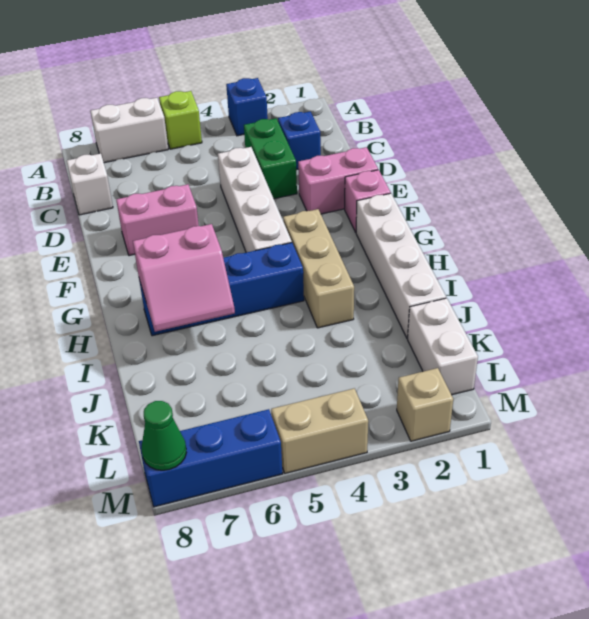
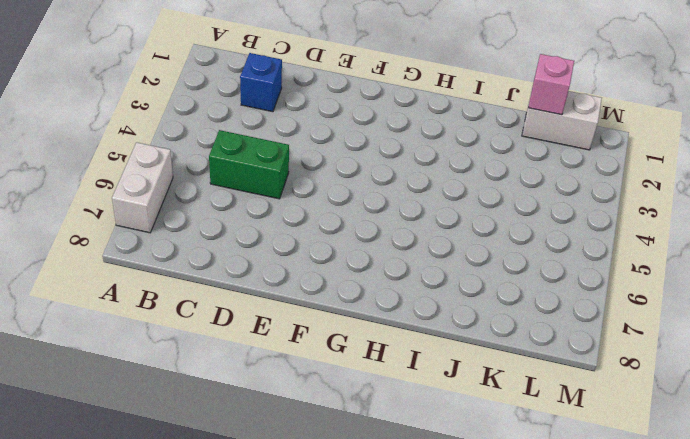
green 1x2 brick [209,130,289,199] -> green 1x2 brick moved to [244,118,297,199]
pink 1x1 brick [528,54,574,115] -> pink 1x1 brick moved to [345,170,391,232]
none -> blue 1x1 brick [226,78,268,136]
none -> lime 1x1 brick [159,91,202,149]
none -> white 1x1 brick [67,153,113,215]

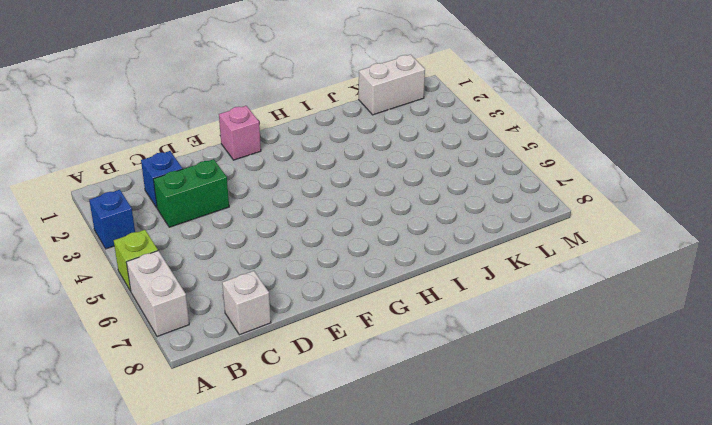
none -> white 1x4 brick [218,147,292,253]
none -> pink 1x2 brick [298,147,378,214]
none -> pink 1x2 brick [116,184,199,256]

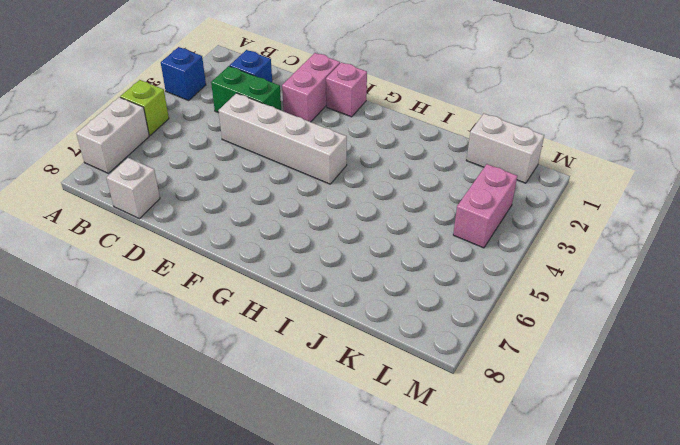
pink 1x2 brick [453,164,517,248] -> pink 1x2 brick moved to [116,184,199,256]
none -> white 1x4 brick [356,193,446,338]
none -> tan 1x3 brick [283,209,354,328]
none -> blue 1x4 brick [139,243,304,336]

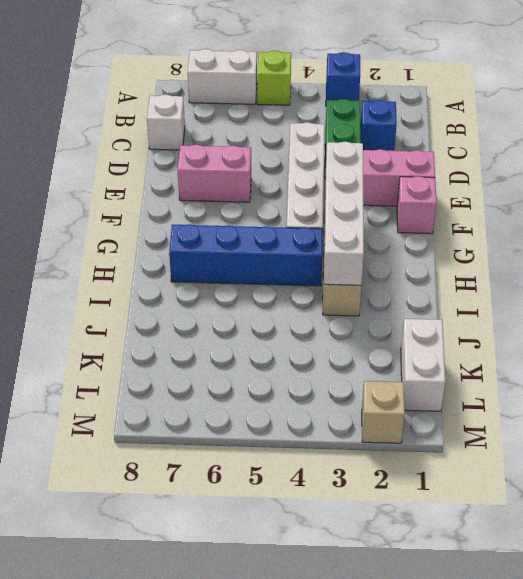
white 1x4 brick [324,142,364,285] -> white 1x4 brick moved to [356,193,446,338]
none -> tan 1x2 brick [271,388,368,473]
none -> blue 1x3 brick [139,409,283,507]
none -> pink 2x2 slope [133,224,235,332]

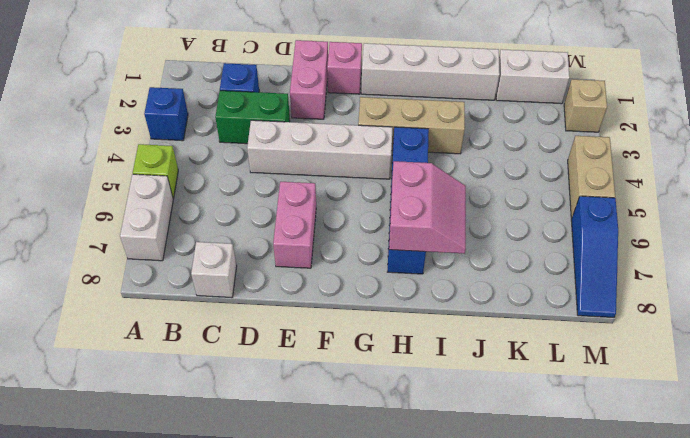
blue 1x3 slope [571,196,618,318] -> blue 1x3 brick [139,409,283,507]
none -> green 1x1 cone [142,401,186,470]

